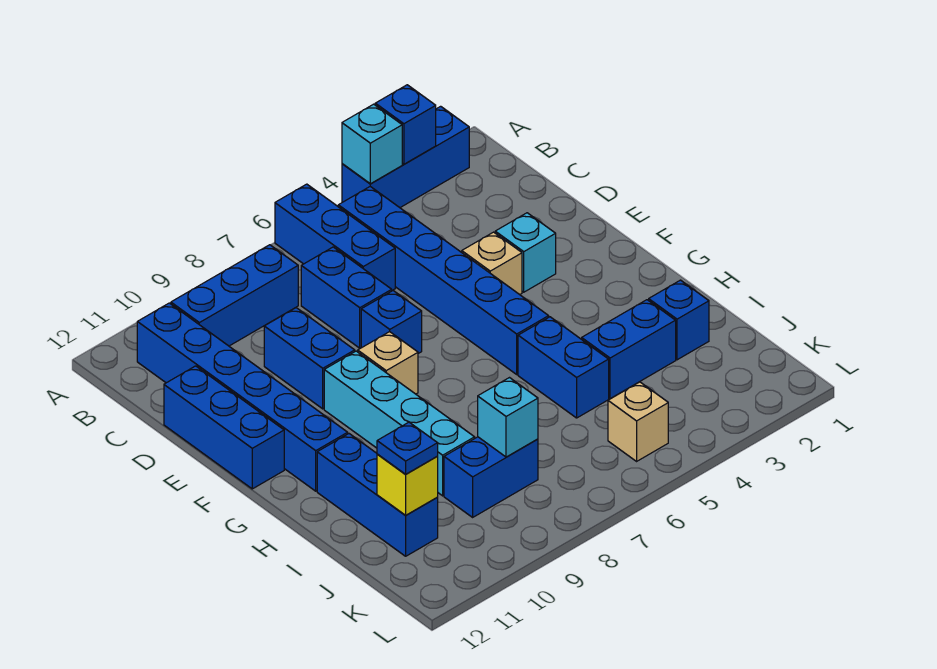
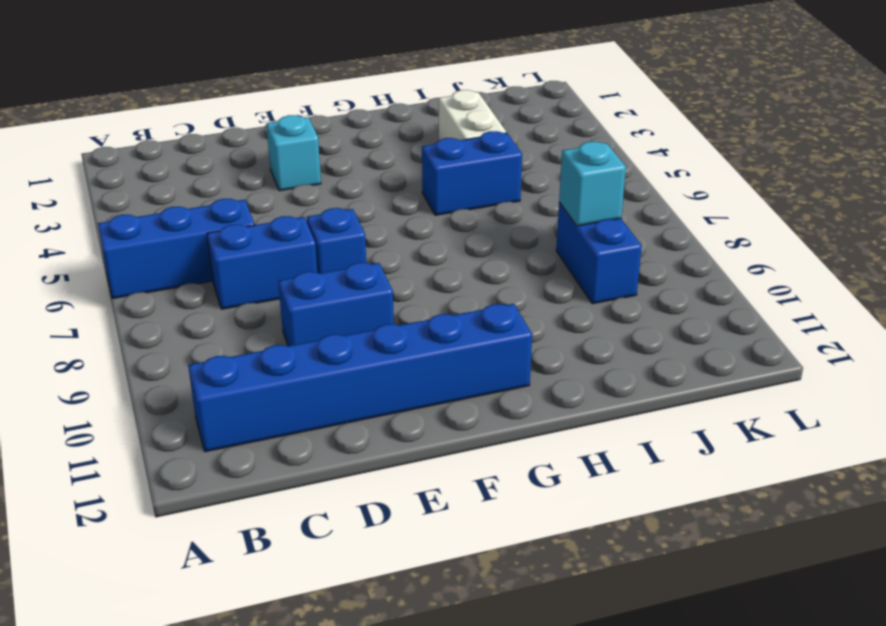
white 1x2 brick [439,90,507,140] -> blue 1x2 brick [582,300,676,399]
none -> blue 1x3 brick [342,106,469,208]
none -> blue 1x6 brick [338,187,549,374]
none -> blue 1x3 brick [171,245,298,346]

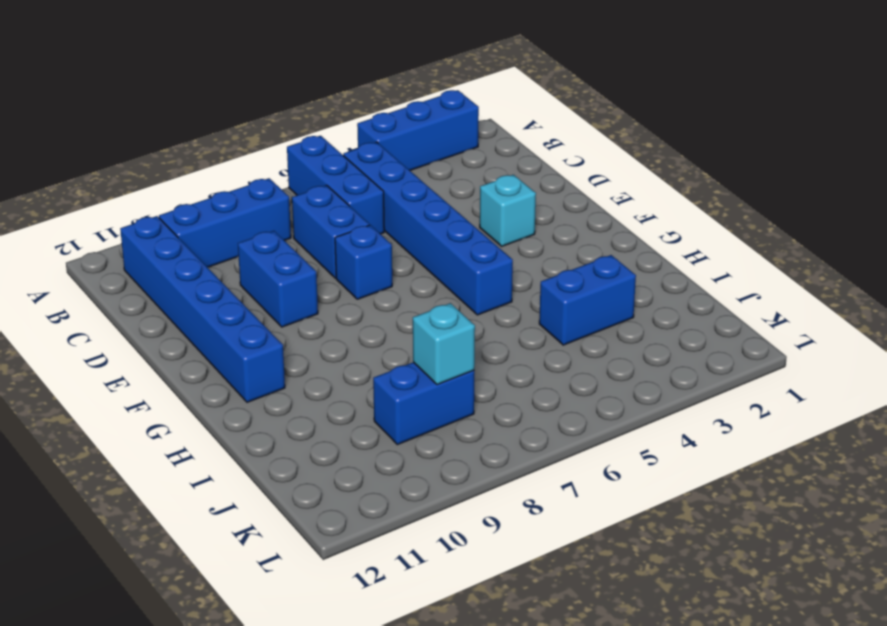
none -> blue 1x3 brick [164,366,284,489]
none -> tan 1x1 brick [462,232,522,295]
none -> tan 1x1 brick [358,332,418,394]

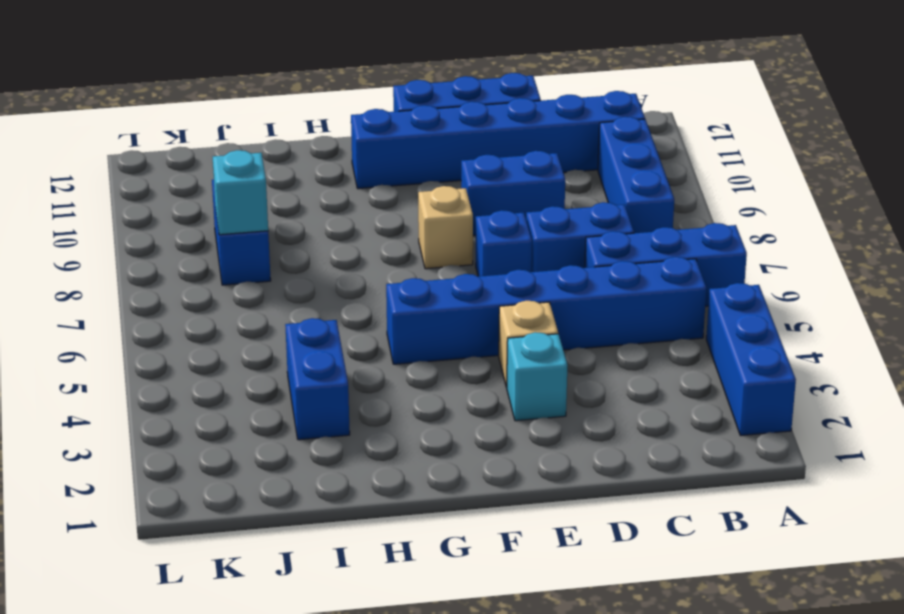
none -> cyan 1x4 brick [324,351,475,496]
none -> blue 1x2 brick [518,317,609,418]
none -> blue 1x3 brick [317,434,438,556]

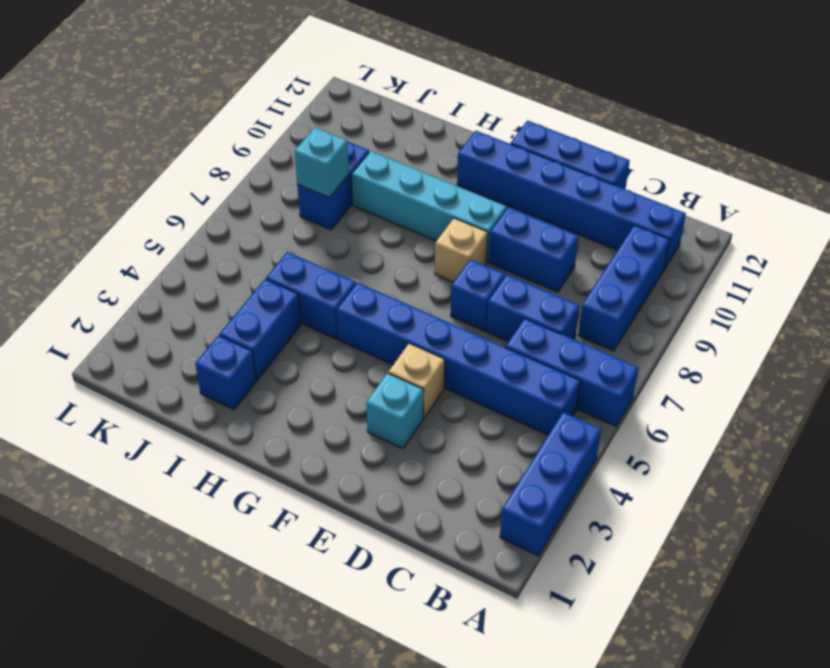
none -> blue 1x3 brick [317,434,438,556]
none -> tan 1x1 brick [608,382,668,461]
none -> blue 1x1 brick [375,85,436,164]

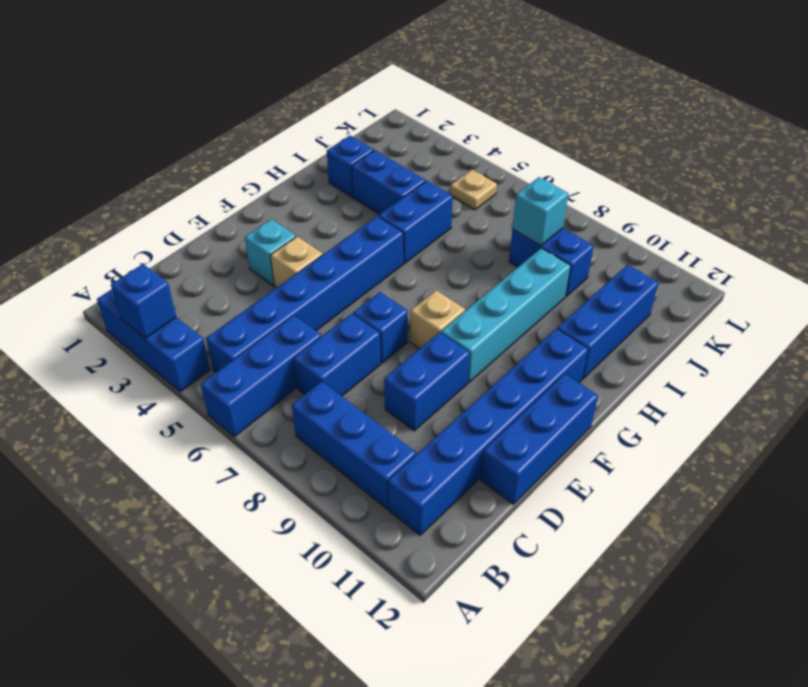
tan 1x1 plate [450,170,497,210] -> tan 1x1 brick [608,382,668,461]
none -> cyan 1x1 brick [342,104,402,184]
none -> yellow 1x1 brick [377,454,438,515]
none -> blue 1x1 plate [377,422,438,474]

